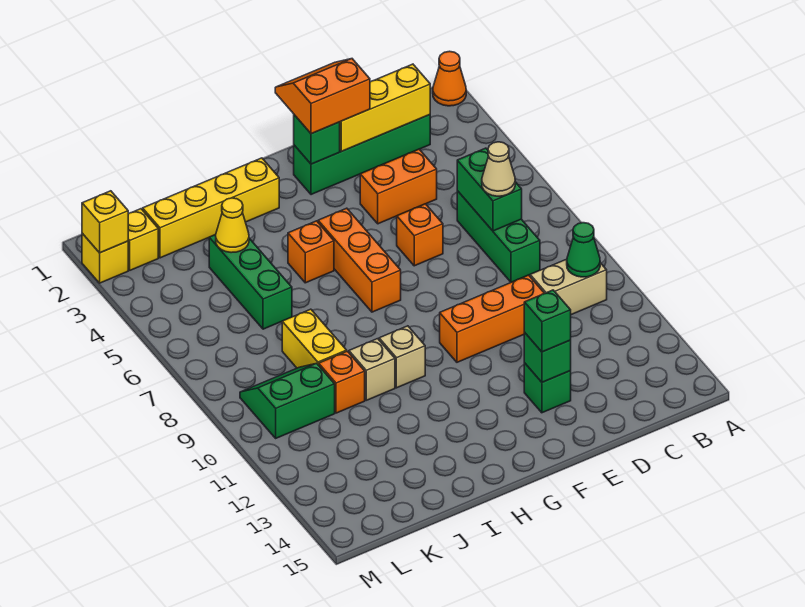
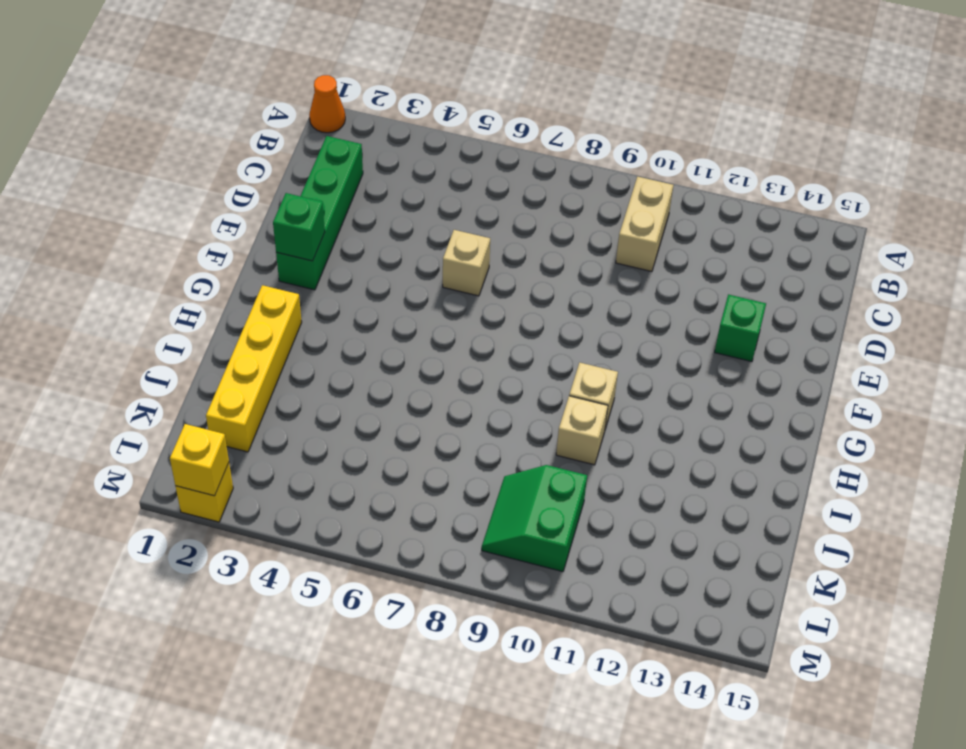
tan 1x1 brick [443,230,490,296] -> orange 1x1 brick [397,204,443,266]
none -> green 1x3 brick [457,191,540,282]
none -> orange 1x2 brick [360,149,437,224]
none -> orange 1x3 brick [440,275,545,362]

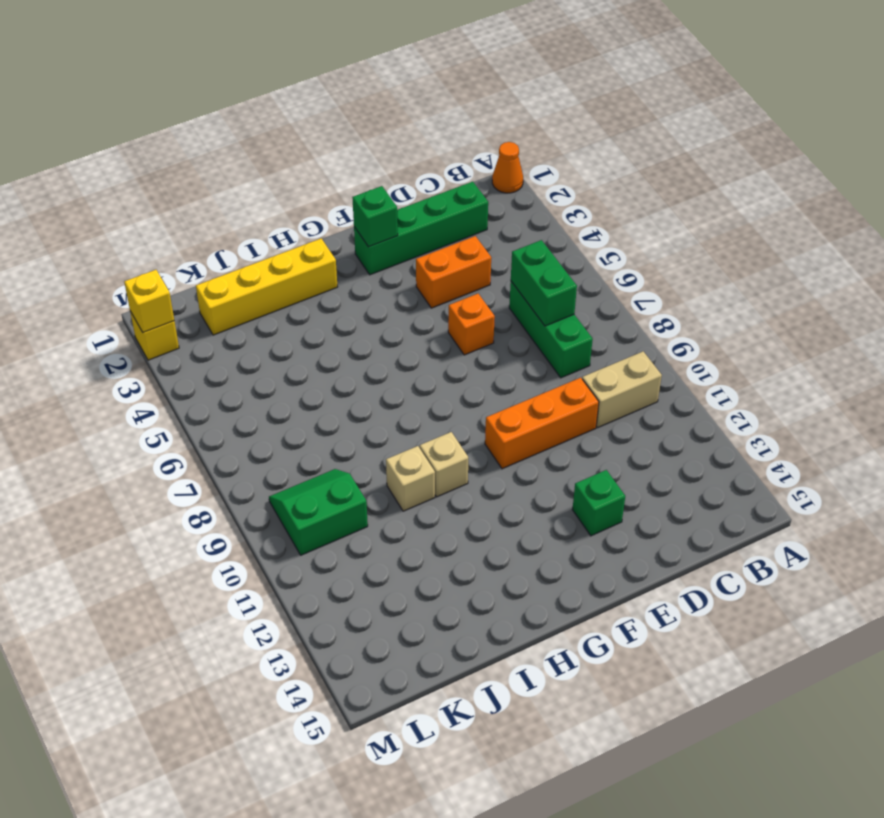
none -> orange 1x3 brick [318,208,401,312]
none -> orange 1x1 brick [288,221,334,283]
none -> green 1x3 brick [209,235,292,329]

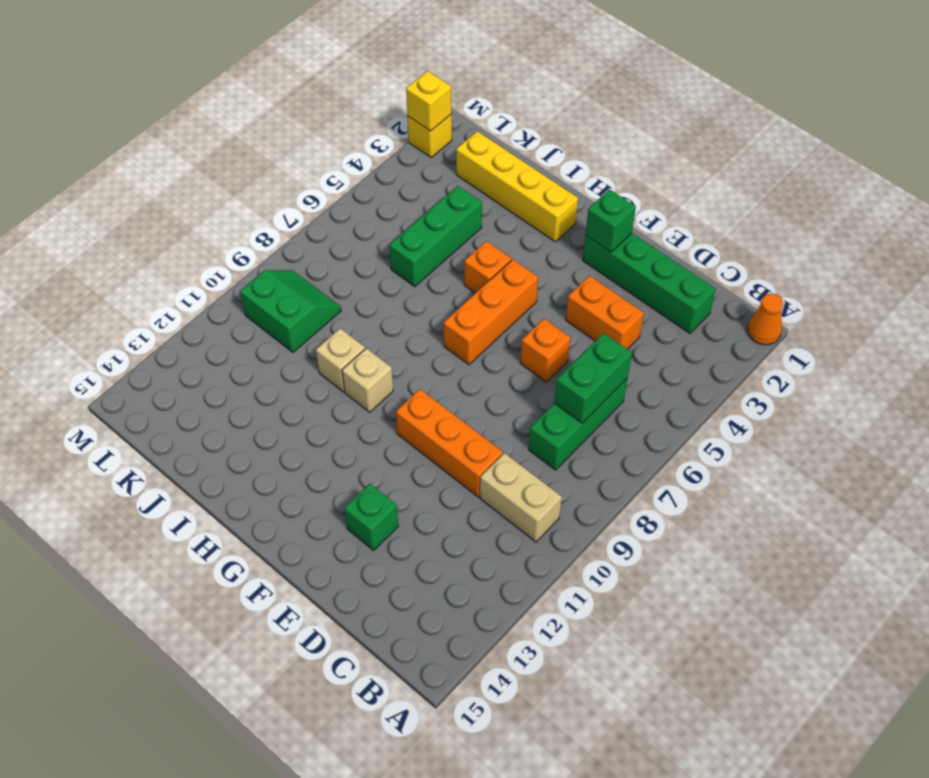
none -> yellow 1x2 brick [282,309,347,368]
none -> orange 1x1 brick [319,351,365,413]
none -> yellow 1x1 brick [128,209,158,270]

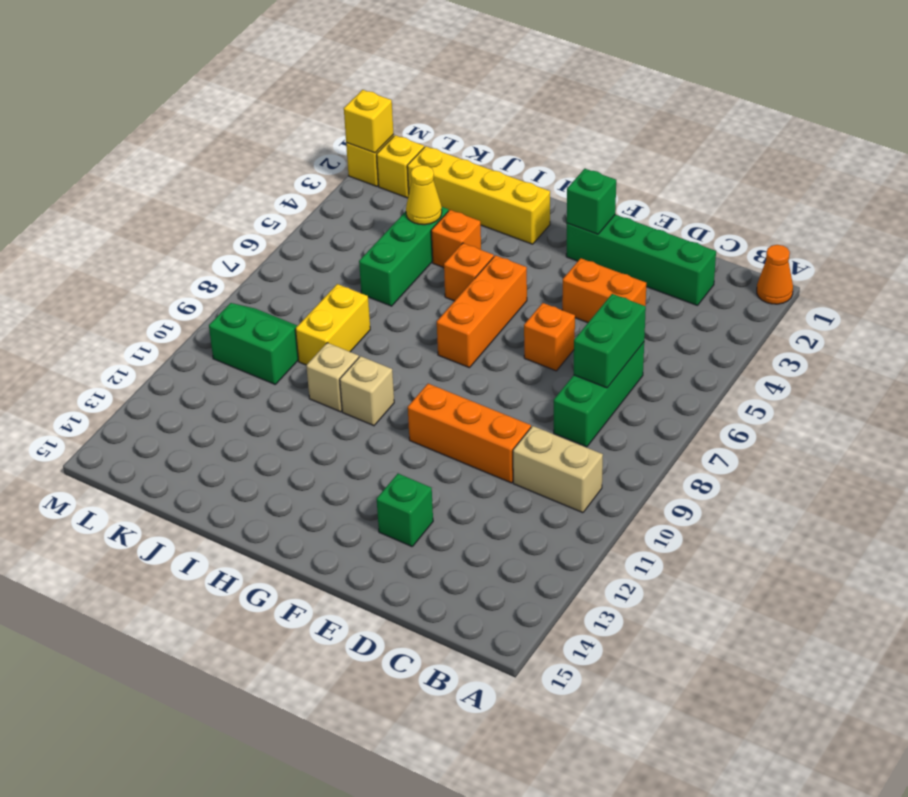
orange 1x1 brick [431,210,481,268] -> orange 1x1 brick moved to [319,351,365,413]
none -> green 1x1 cone [567,223,600,277]
none -> yellow 1x3 brick [340,64,430,151]
none -> green 1x1 brick [524,333,571,382]

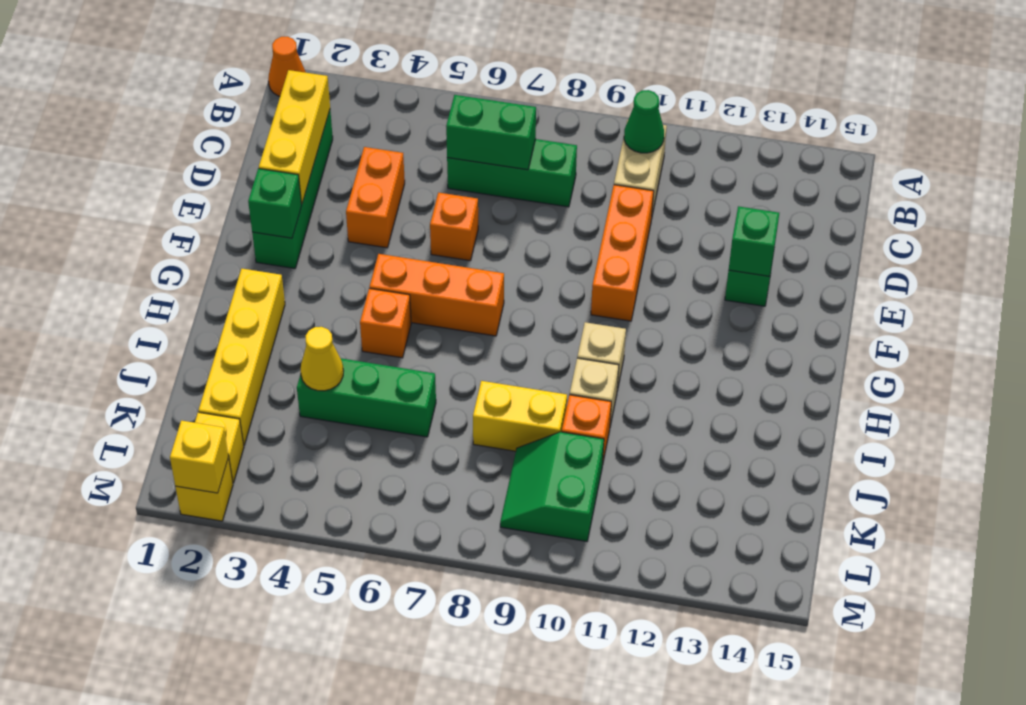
none -> tan 1x1 cone [482,142,515,196]
none -> orange 2x2 slope [275,59,370,134]
none -> green 1x1 brick [524,290,571,352]

